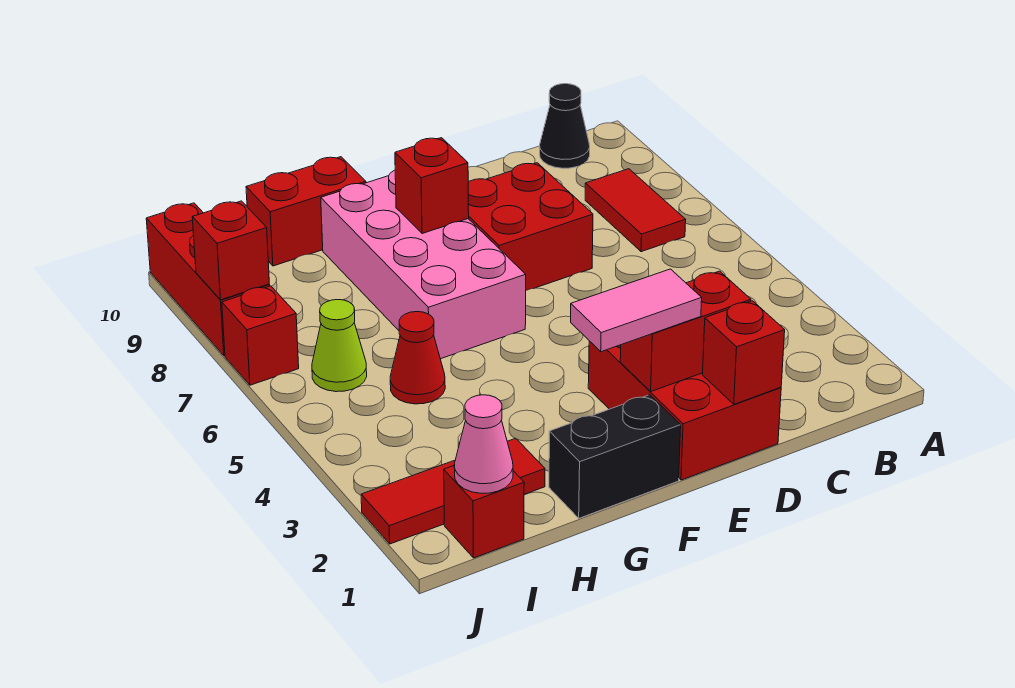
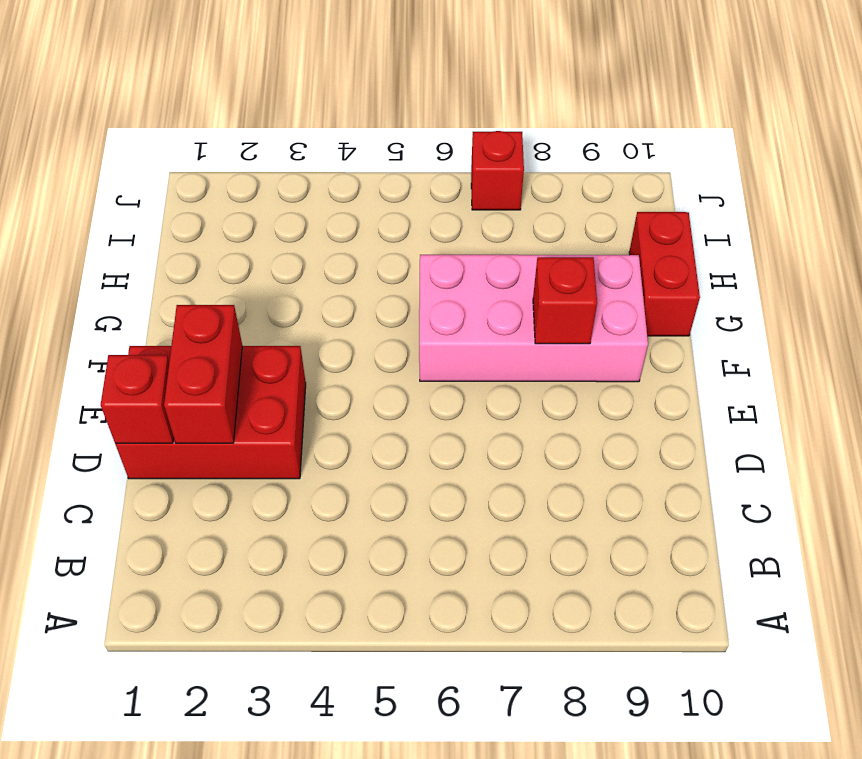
none -> red 1x2 tile [585,169,686,252]
none -> black 1x1 cone [540,84,590,168]
none -> red 2x2 brick [468,163,593,290]

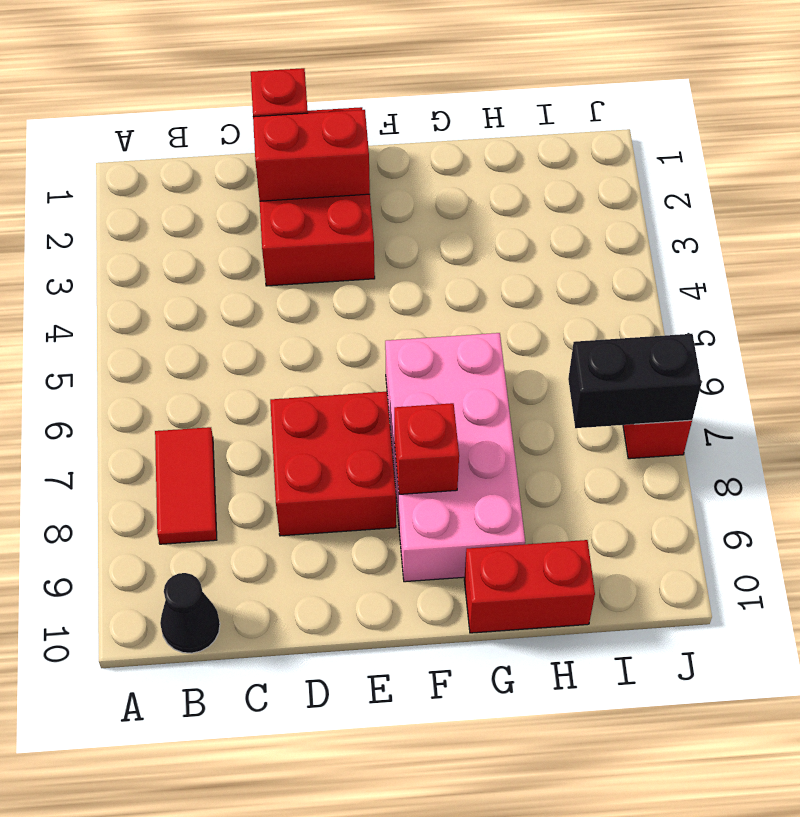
black 1x2 brick [568,334,701,428] -> black 1x2 brick moved to [549,395,681,518]
none -> red 1x3 tile [361,438,545,544]
none -> red 1x1 cone [390,312,445,404]
none -> red 1x1 brick [444,466,524,558]

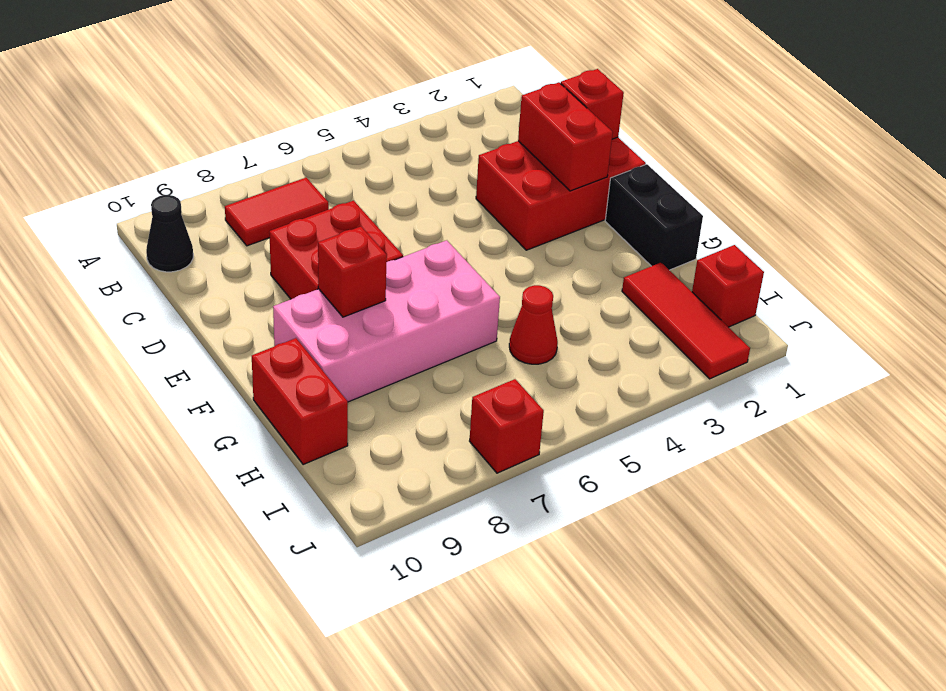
none -> lime 1x1 cone [312,300,367,392]
none -> red 1x3 brick [146,203,270,356]
none -> pink 1x1 cone [454,395,513,493]

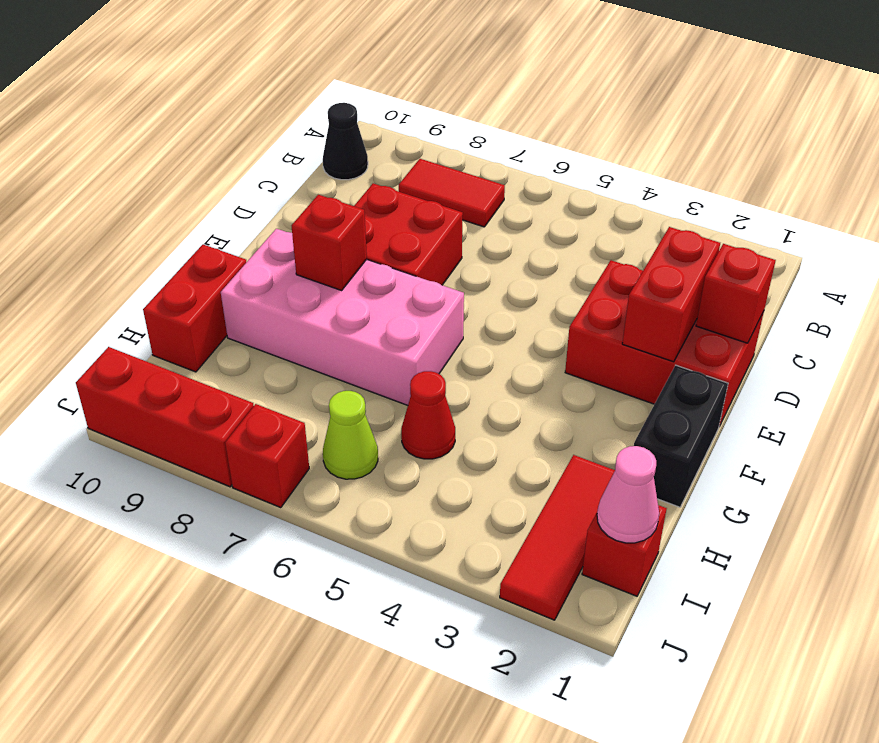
none -> red 1x1 brick [192,201,269,300]
none -> pink 1x2 tile [571,269,702,352]

